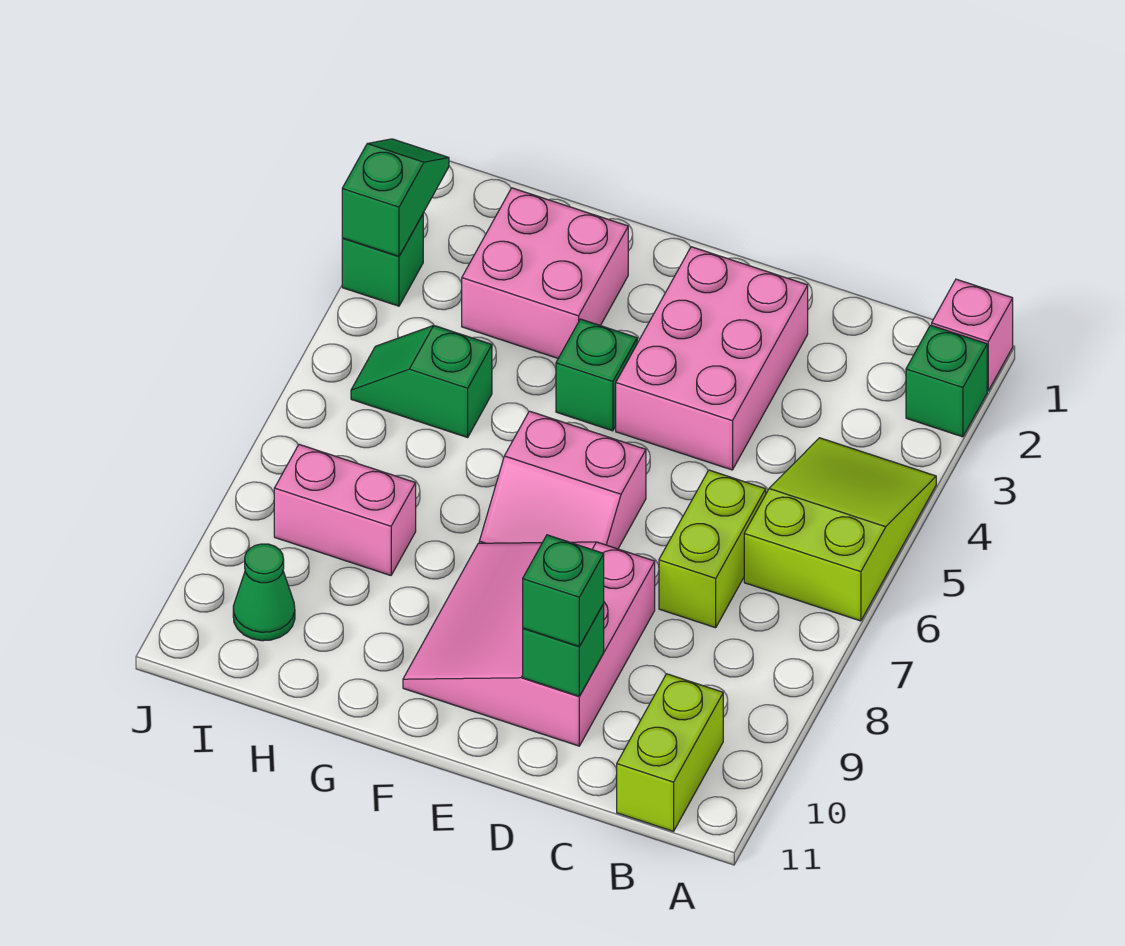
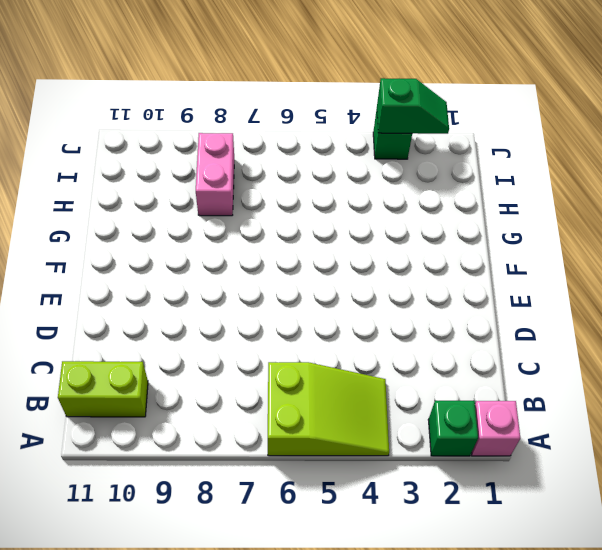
none -> lime 1x2 brick [659,470,766,628]
none -> pink 2x3 brick [616,247,808,470]
none -> pink 3x3 slope [403,542,655,746]

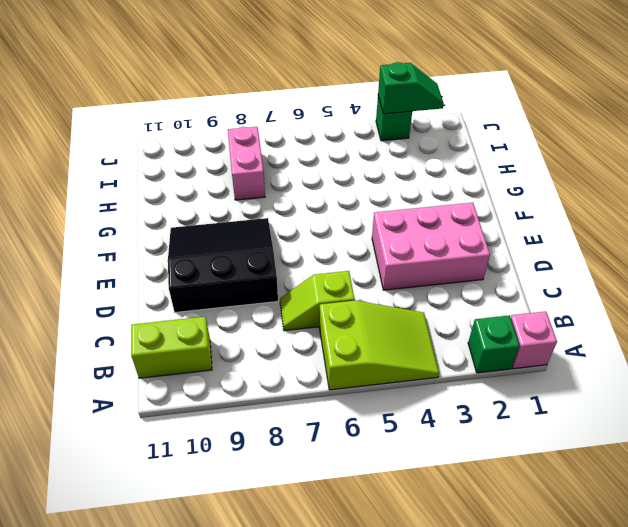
lime 1x2 slope [280,271,355,331] -> lime 1x2 brick [659,470,766,628]
black 3x3 slope [168,218,278,312] -> pink 3x3 slope [403,542,655,746]
none -> pink 2x2 slope [479,411,646,549]
none -> green 1x1 brick [556,319,637,431]
none -> pink 2x2 brick [462,188,628,358]

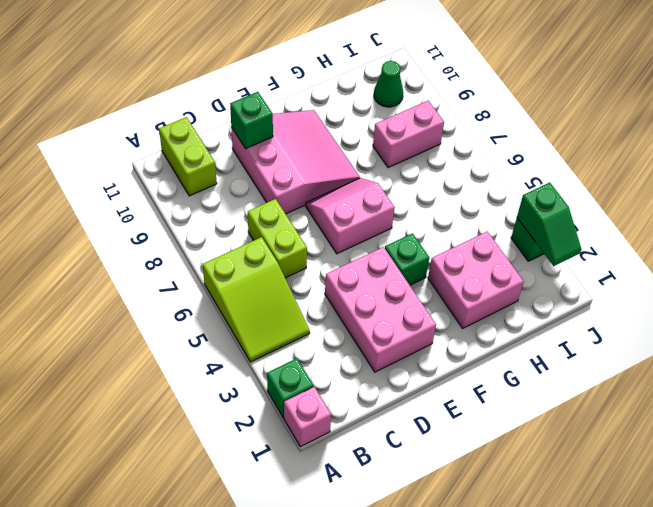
none -> green 1x2 slope [351,326,492,437]
none -> green 1x1 brick [523,535,604,646]

